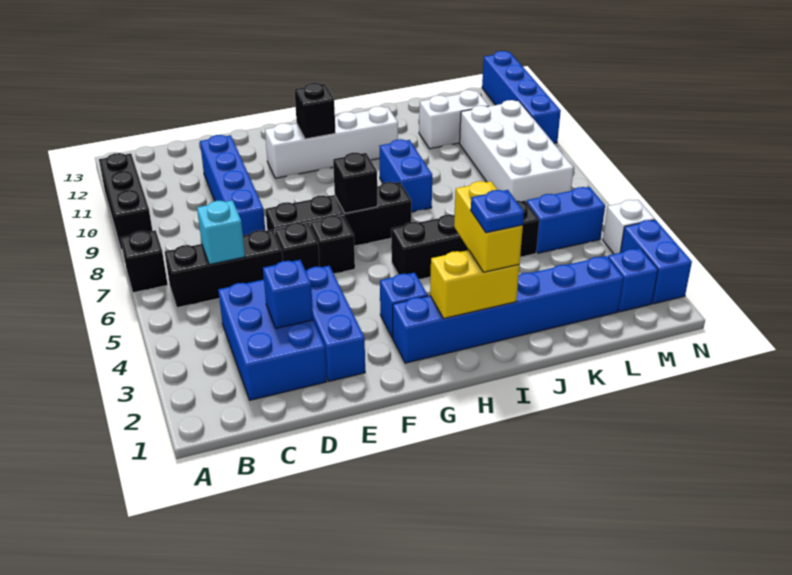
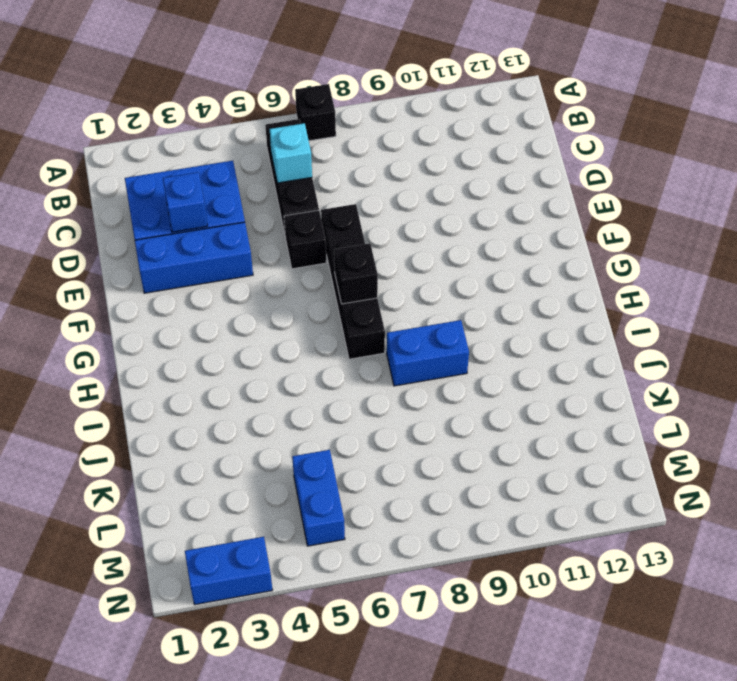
none -> black 1x3 brick [99,153,153,250]
none -> blue 1x4 brick [200,135,265,235]
none -> black 1x1 brick [310,215,355,274]

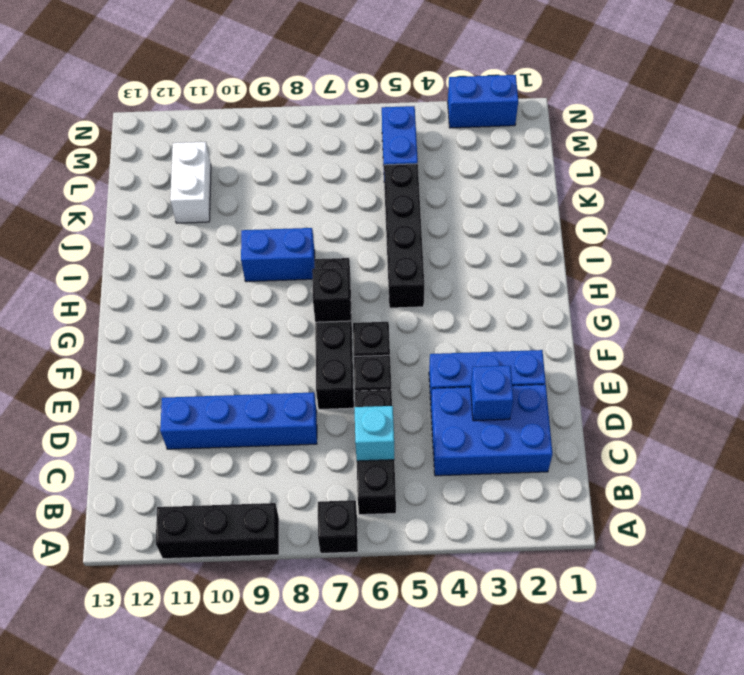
none -> white 1x4 brick [265,106,398,178]
none -> blue 1x6 brick [393,256,623,363]
none -> blue 1x1 brick [380,273,428,338]

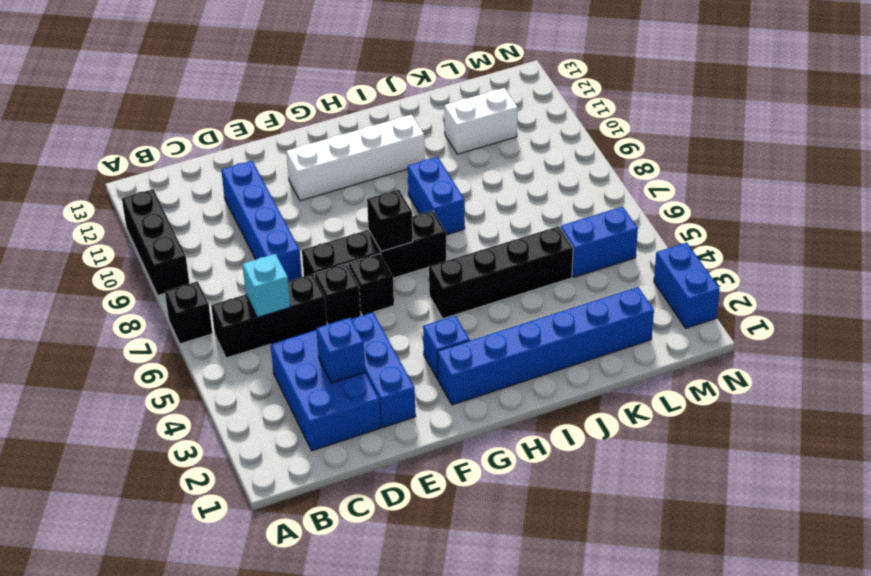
none -> white 2x4 brick [460,100,574,202]
none -> blue 1x1 brick [608,248,658,312]
none -> white 1x1 brick [603,200,655,254]

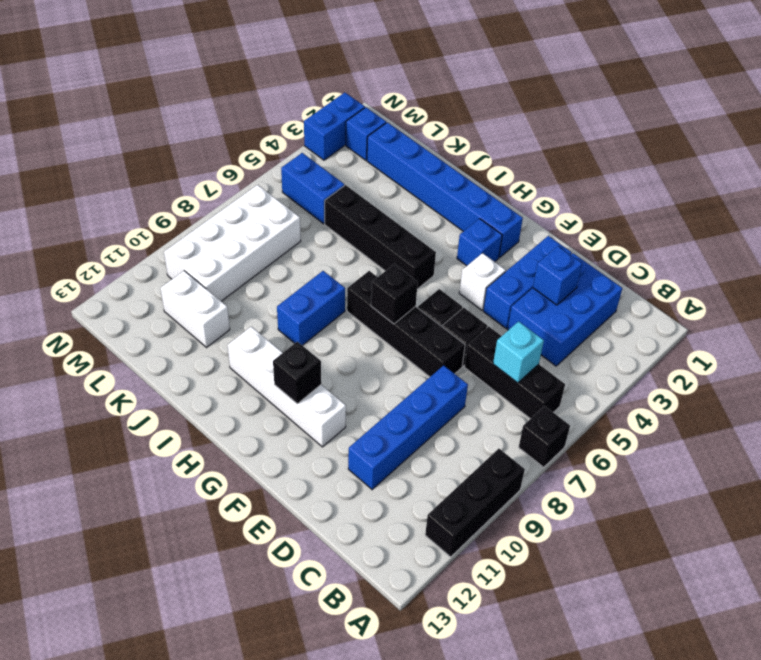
white 1x1 brick [459,253,506,310] -> white 1x1 brick moved to [603,200,655,254]
none -> blue 1x4 brick [482,51,561,143]
none -> yellow 1x2 brick [430,250,519,319]
none -> yellow 1x2 brick [454,181,523,272]

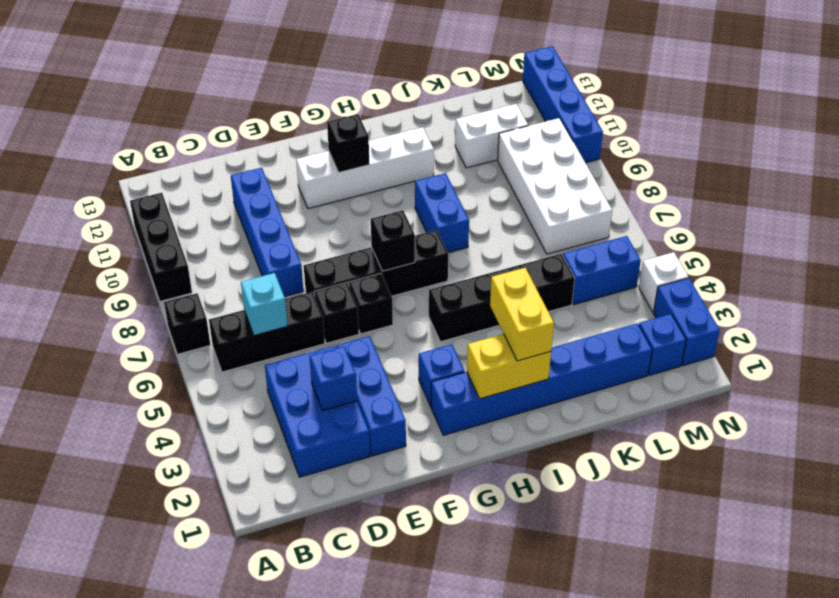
none -> blue 1x1 plate [471,190,524,233]

